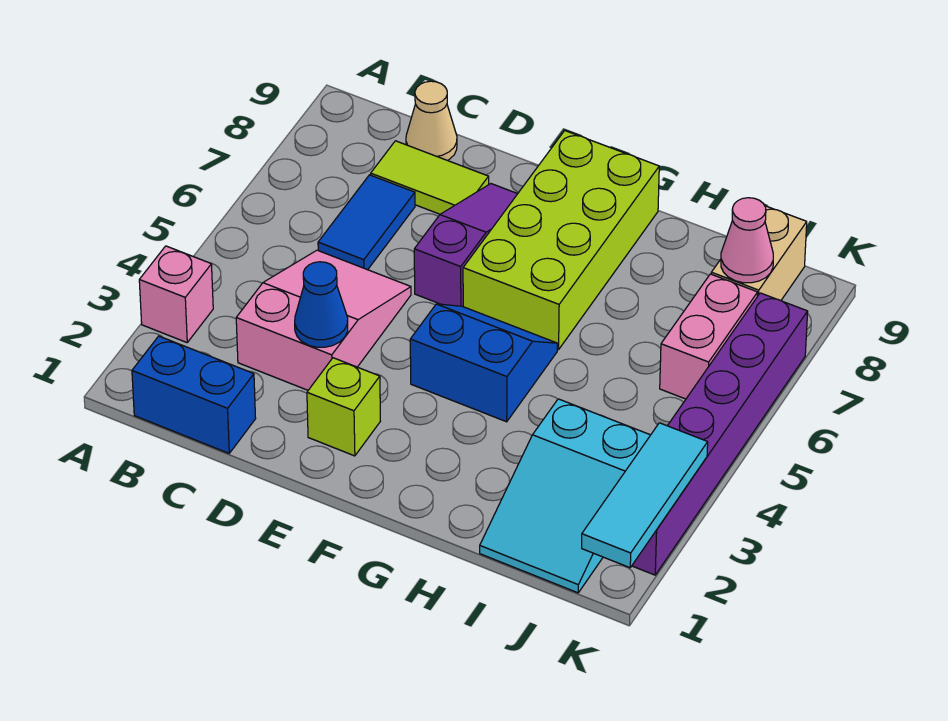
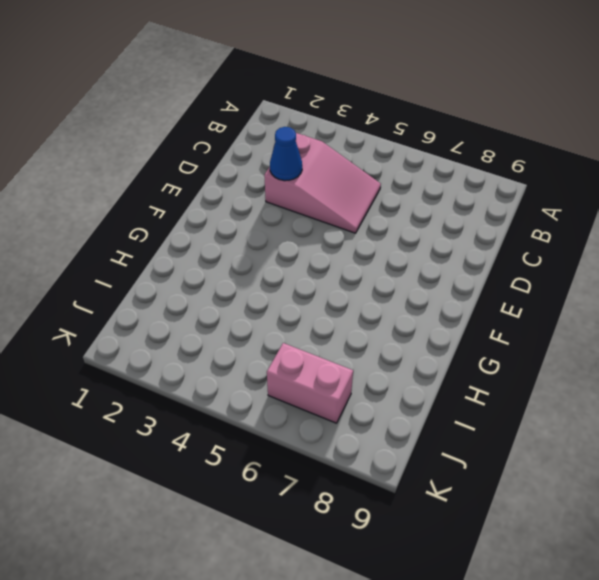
none -> pink 1x1 brick [139,246,213,342]
none -> blue 1x2 brick [132,336,256,453]
none -> blue 1x2 tile [318,175,415,270]

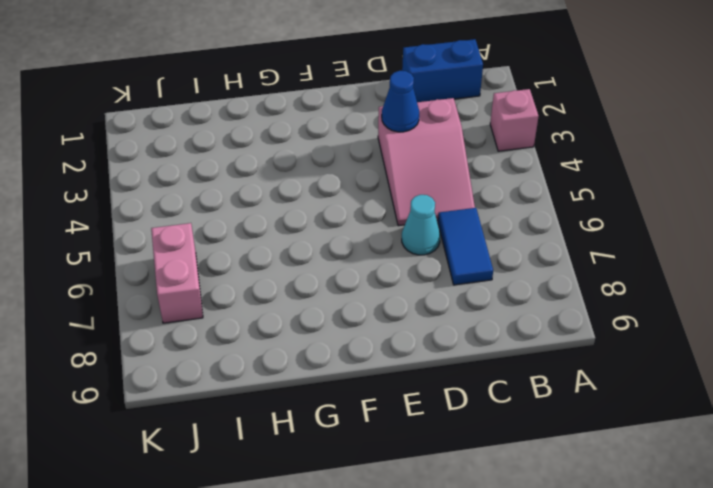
cyan 1x1 cone [402,195,440,255] -> none
none -> lime 1x2 tile [371,141,489,214]
none -> tan 1x1 cone [406,81,457,160]
none -> lime 1x1 brick [307,358,380,456]

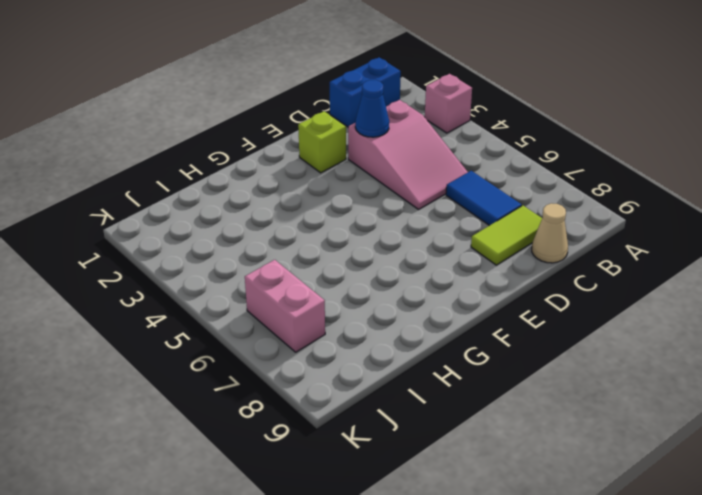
none -> purple 1x3 slope [414,184,517,306]
none -> blue 2x2 slope [410,304,557,422]
none -> lime 2x4 brick [463,131,659,350]

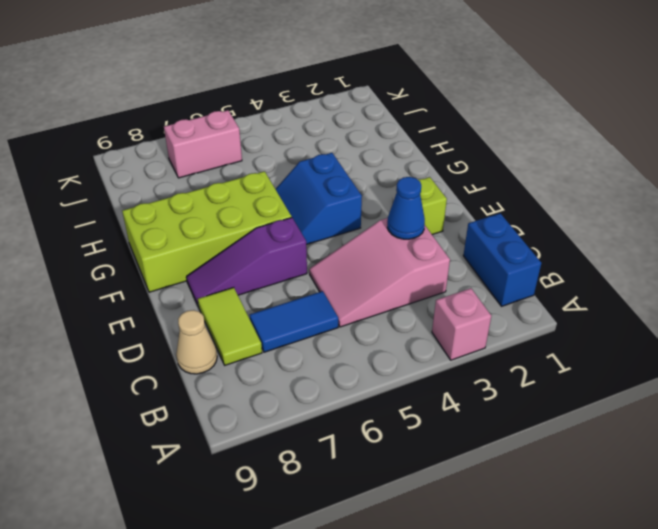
none -> cyan 2x3 slope [480,399,650,593]
none -> tan 1x2 brick [711,206,807,301]
none -> purple 1x6 brick [632,293,808,575]

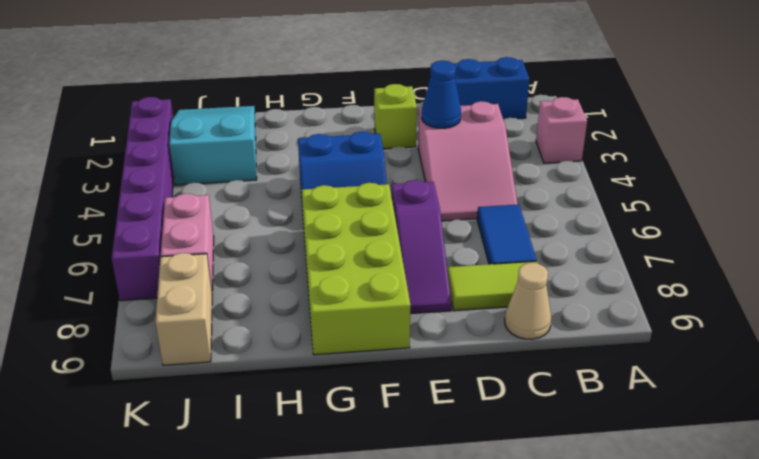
none -> pink 1x1 cone [721,198,773,283]
none -> cyan 1x3 tile [582,423,708,568]

